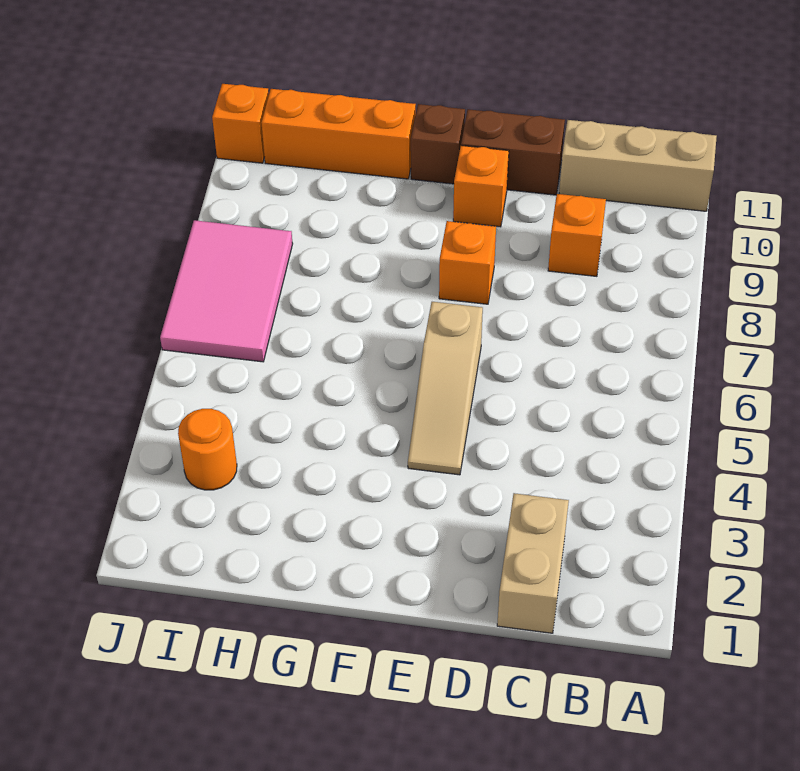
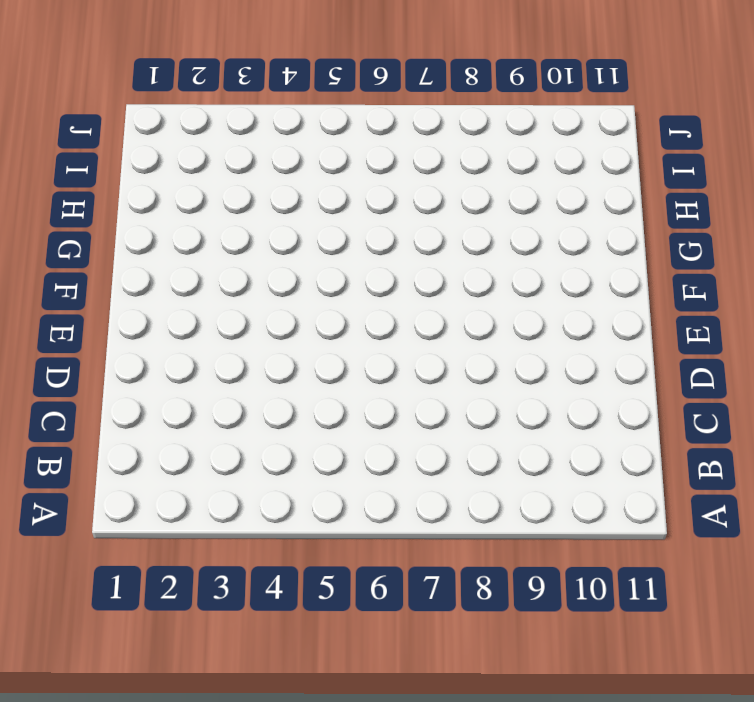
none -> tan 1x3 brick [559,120,717,211]
none -> tan 1x2 brick [497,493,569,633]
none -> orange 1x1 brick [548,194,606,276]

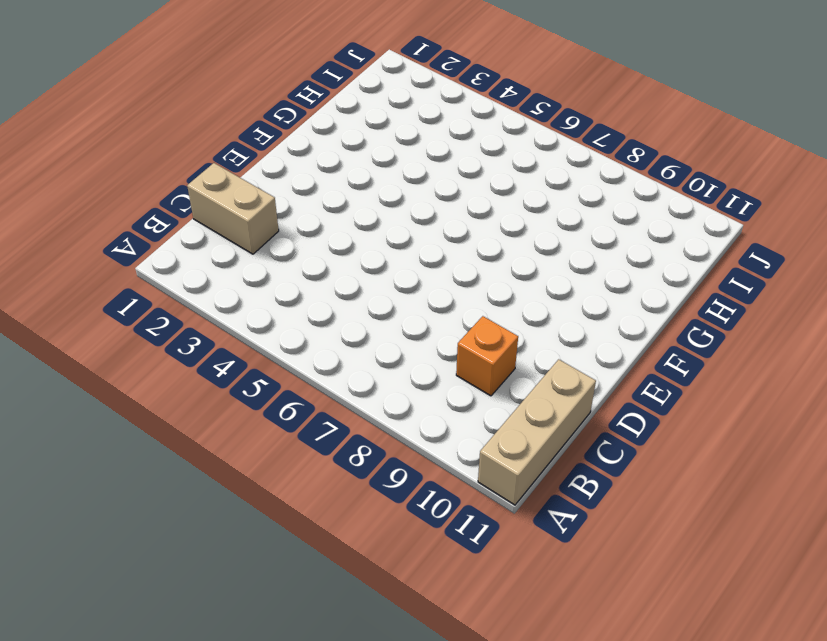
none -> brown 1x2 brick [461,109,565,195]
none -> tan 1x3 slope [408,302,483,475]
none -> orange 1x1 brick [439,221,496,304]

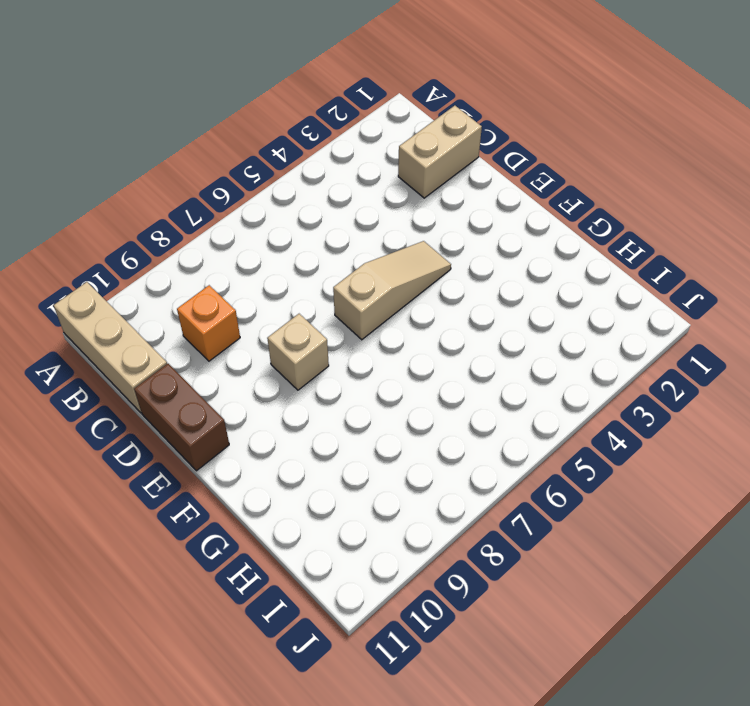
tan 1x1 brick [267,314,329,390] -> orange 1x1 brick [439,221,496,304]
none -> orange 1x1 brick [453,145,509,227]
none -> brown 1x1 brick [411,104,465,184]
none -> orange 1x3 brick [261,89,416,179]

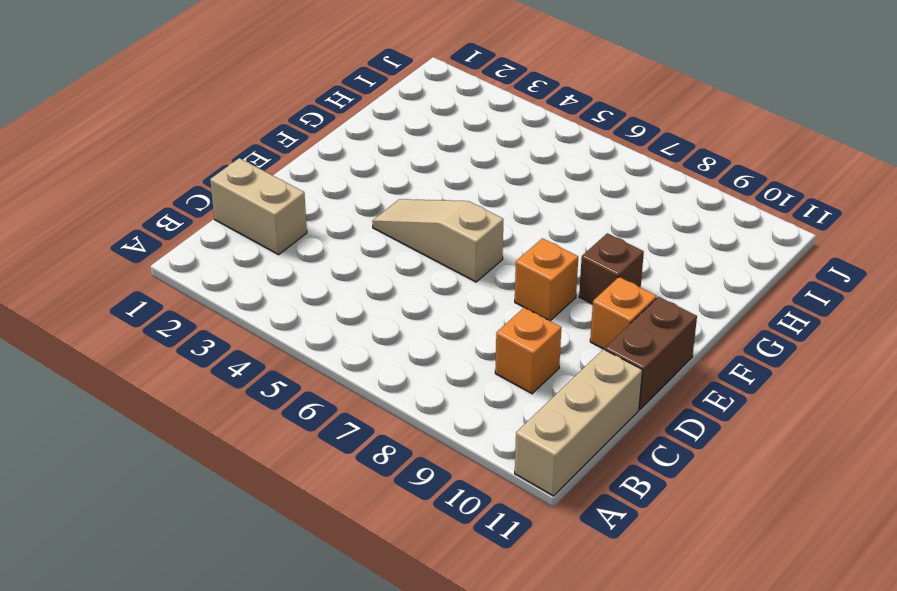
brown 1x1 brick [579,233,644,304] -> brown 1x1 brick moved to [411,104,465,184]
none -> orange 1x3 brick [261,89,416,179]
none -> orange 1x1 round brick [178,409,237,490]
none -> pink 2x3 tile [160,220,293,362]

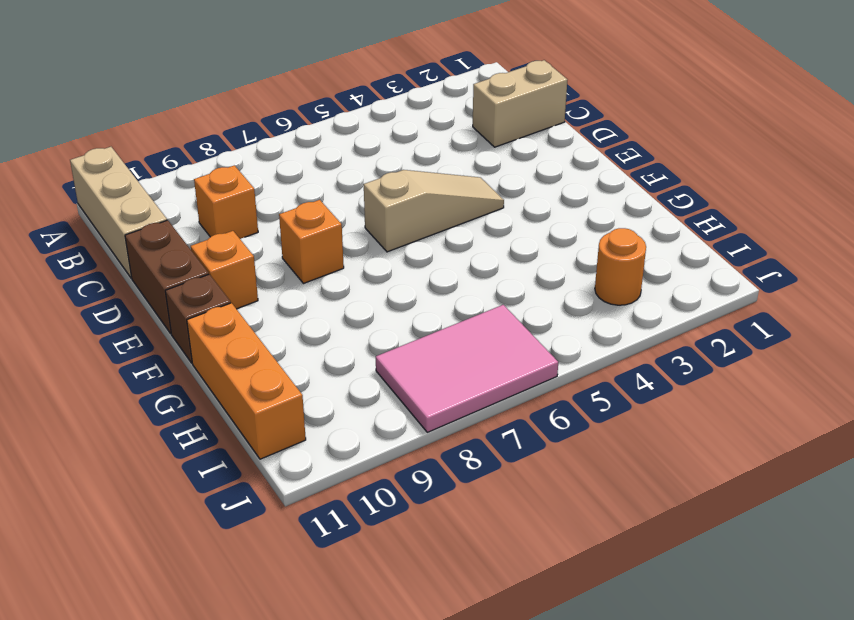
none -> orange 1x1 brick [212,84,269,163]

